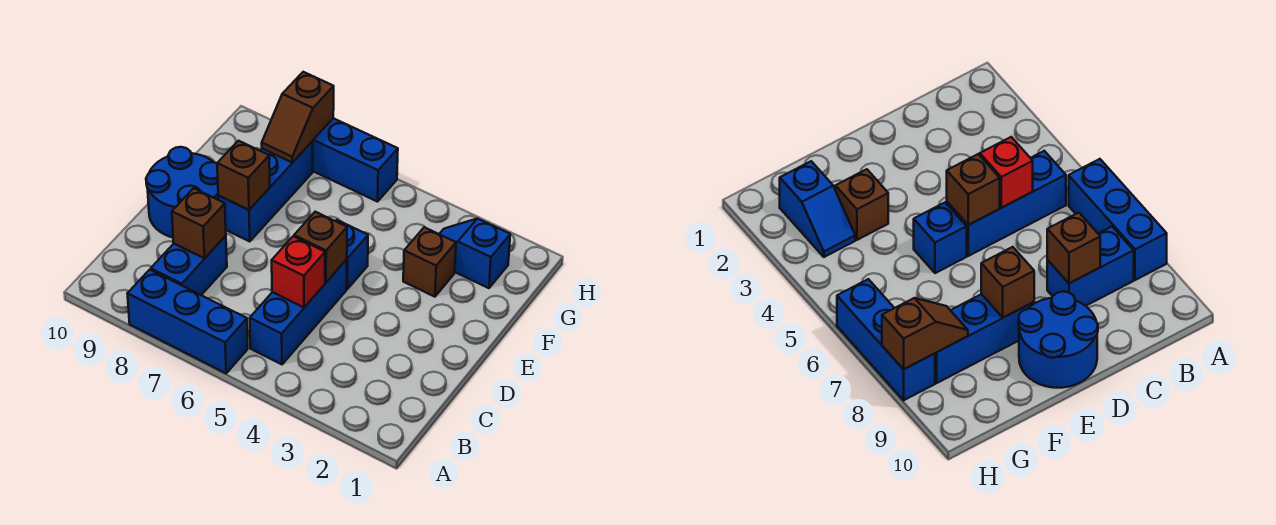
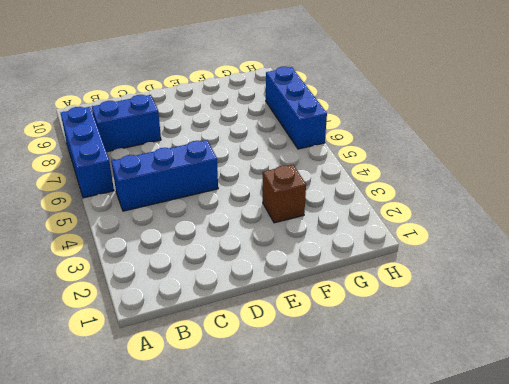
none -> blue 2x2 round brick [146,147,219,237]
none -> blue 1x1 brick [336,220,368,289]
none -> blue 1x3 brick [218,141,313,242]

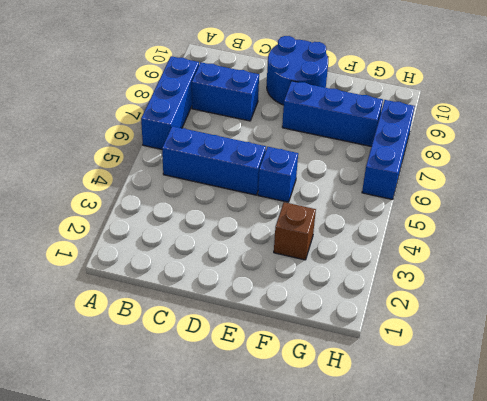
none -> blue 1x2 slope [440,218,510,288]
none -> red 1x1 brick [272,236,325,307]
none -> brown 1x1 brick [172,188,226,258]

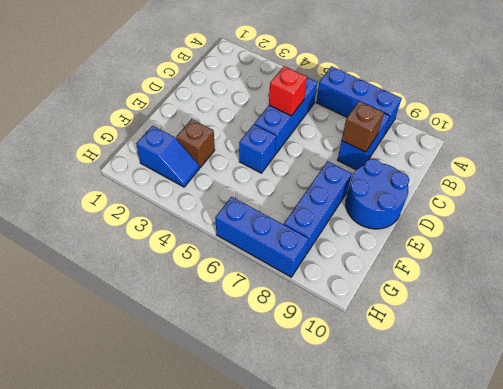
none -> brown 1x1 brick [294,212,347,282]
none -> brown 1x1 brick [217,141,270,210]
none -> brown 1x2 slope [262,72,334,163]

